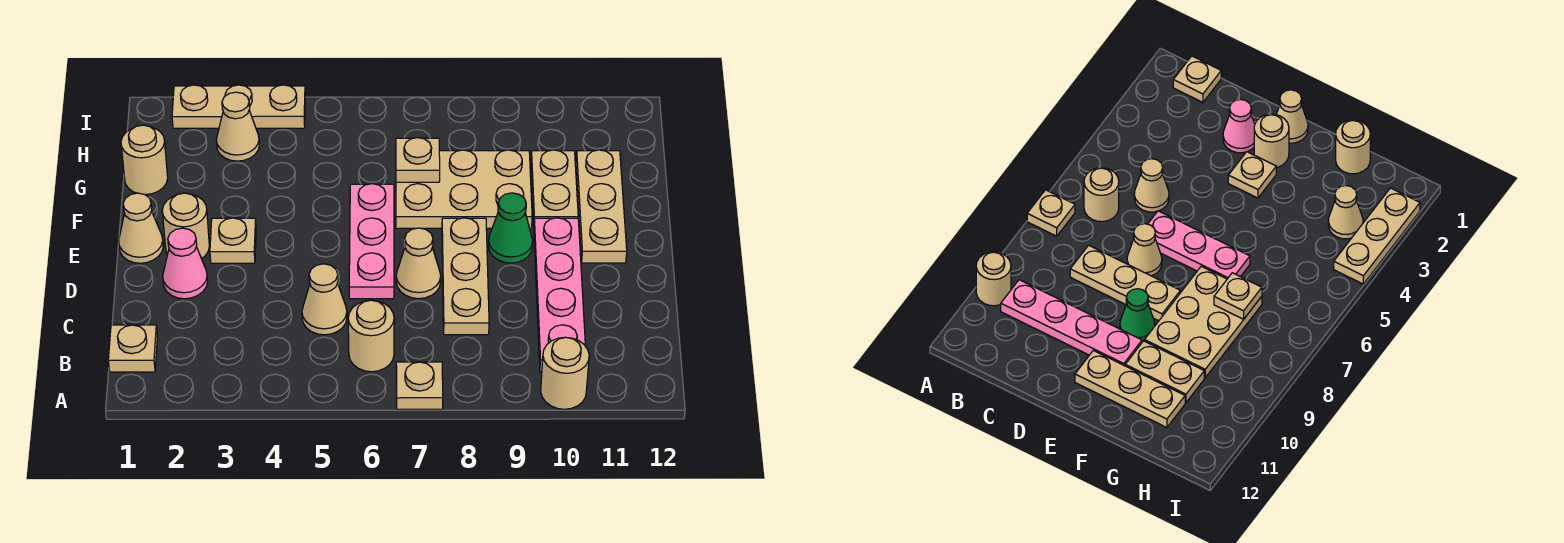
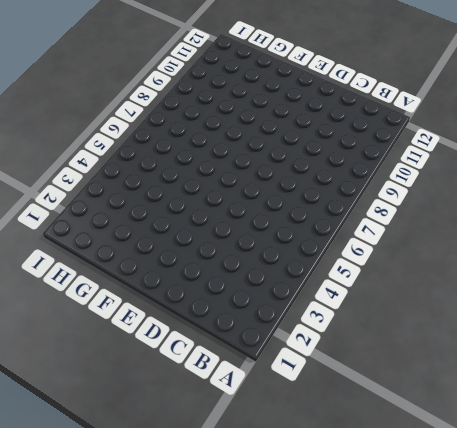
none -> tan 1x1 plate [396,362,443,409]
none -> tan 1x1 round brick [541,337,589,409]
none -> tan 1x1 plate [108,325,157,372]

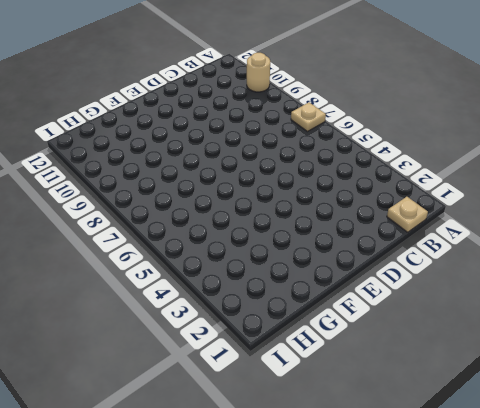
none -> tan 1x1 round brick [348,300,394,372]
none -> pink 1x4 plate [534,218,585,372]
none -> tan 1x1 cone [302,264,347,335]

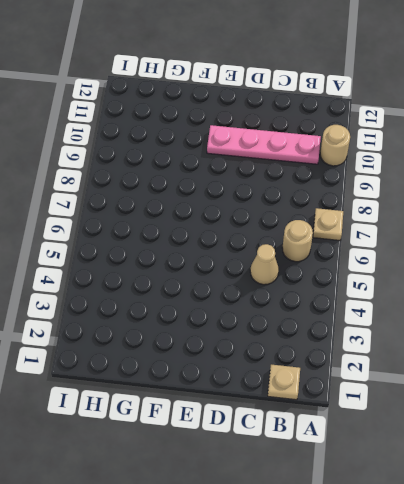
none -> tan 1x3 plate [442,218,489,335]
none -> pink 1x1 cone [163,228,208,299]
none -> pink 1x3 plate [349,184,394,299]

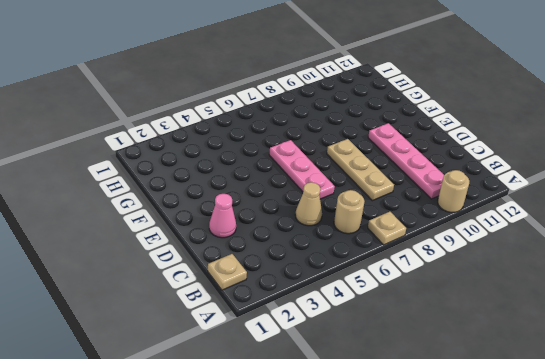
none -> tan 1x1 cone [396,228,441,299]
none -> tan 1x1 cone [119,193,163,263]
none -> tan 1x1 round brick [162,193,209,259]

